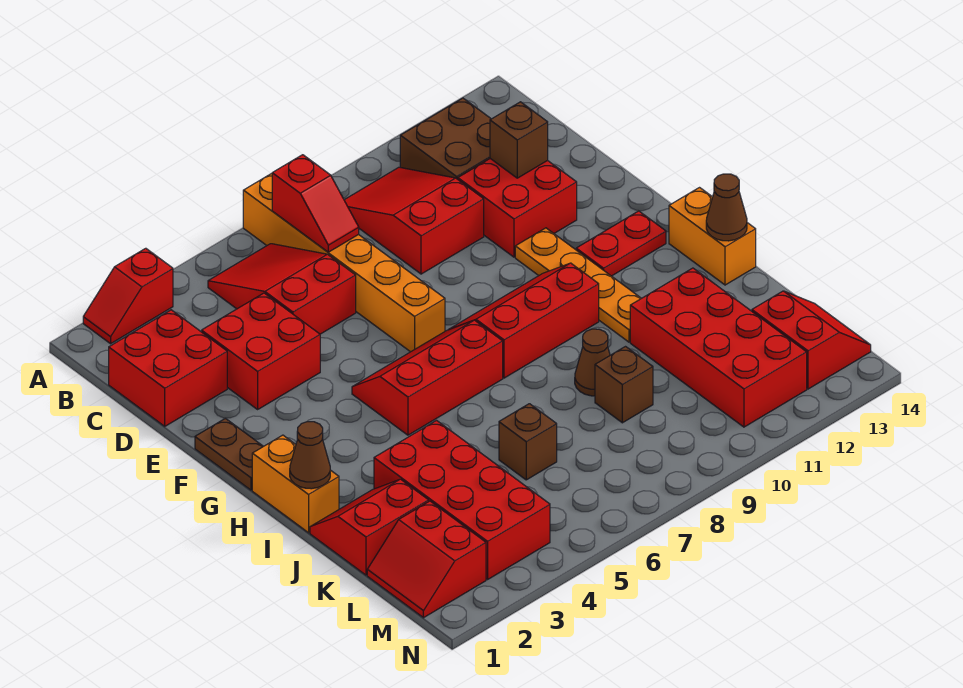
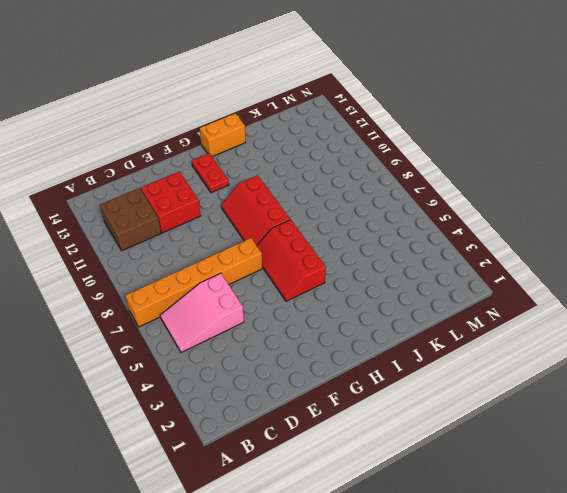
pink 2x3 slope [160,273,244,353] -> red 2x3 slope [208,244,356,334]
none -> red 1x2 slope [83,248,173,344]
none -> red 2x3 slope [344,167,484,274]
none -> red 2x2 brick [109,310,227,426]

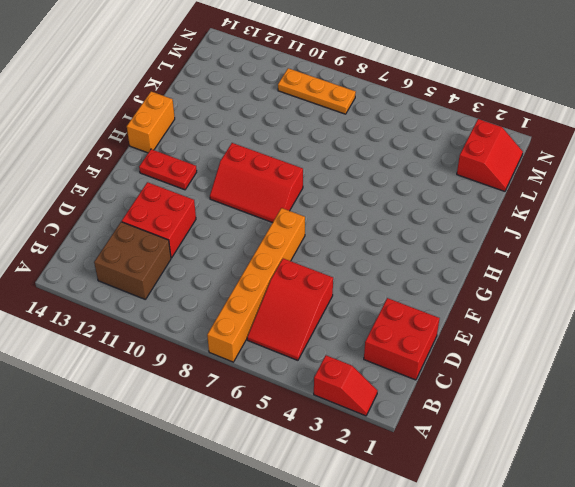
orange 1x3 plate [278,68,356,114] -> none
none -> red 2x3 slope [344,167,484,274]
none -> red 2x2 brick [202,293,320,409]
none -> brown 1x2 plate [195,418,263,490]

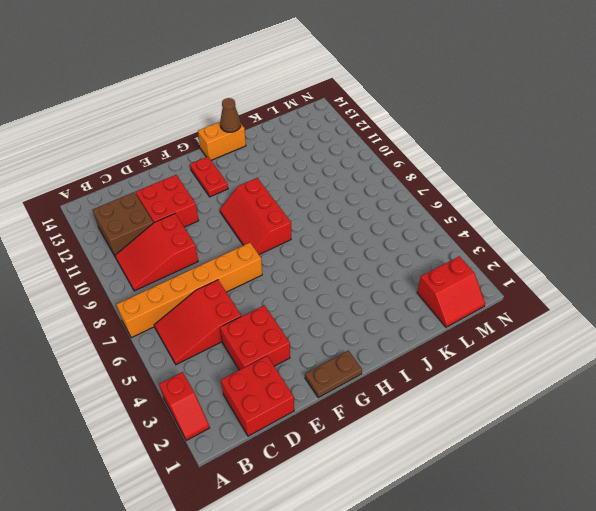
none -> orange 1x4 plate [515,228,641,342]
none -> red 2x3 slope [352,320,503,435]
none -> orange 1x2 brick [252,435,339,533]

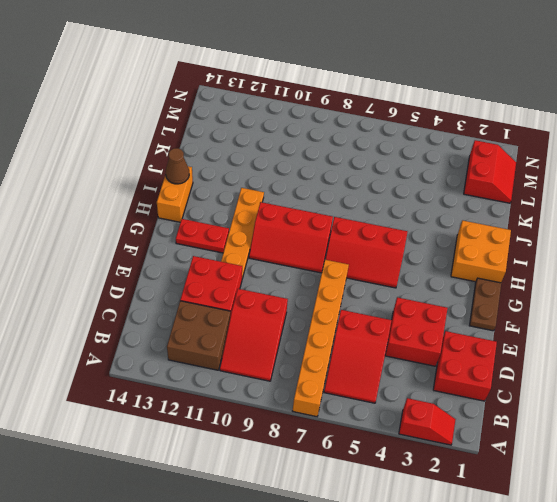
orange 2x2 brick [451,220,511,283] -> orange 1x2 brick [252,435,339,533]
none -> red 2x2 slope [310,479,429,575]
none -> red 2x4 brick [374,421,550,579]
none -> brown 1x1 cone [575,329,610,396]

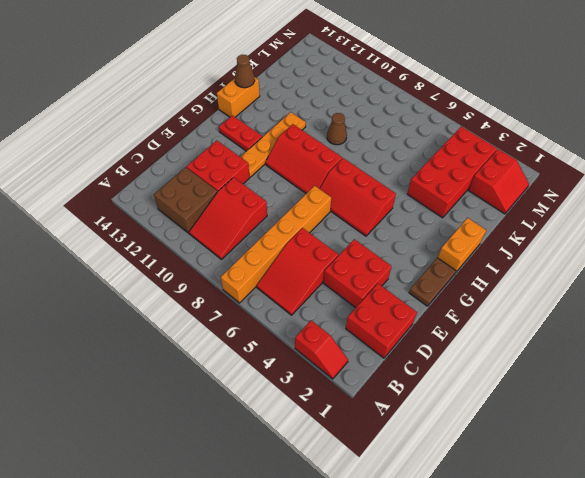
none -> red 2x2 slope [310,479,429,575]
none -> red 2x4 brick [630,268,807,427]
none -> brown 1x1 brick [499,404,557,480]

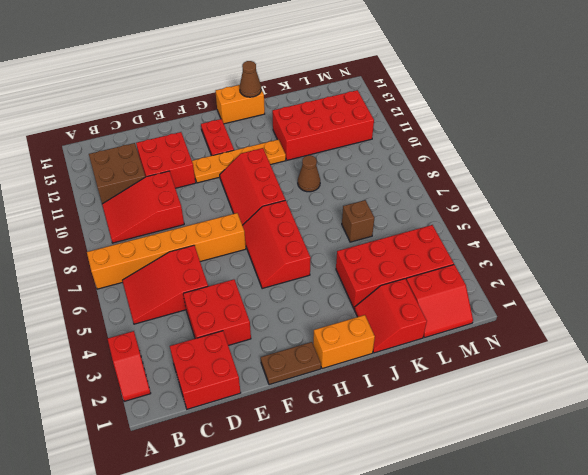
none -> brown 1x1 brick [595,347,653,423]
none -> red 2x2 slope [752,291,871,389]
none -> red 1x2 slope [272,155,359,252]

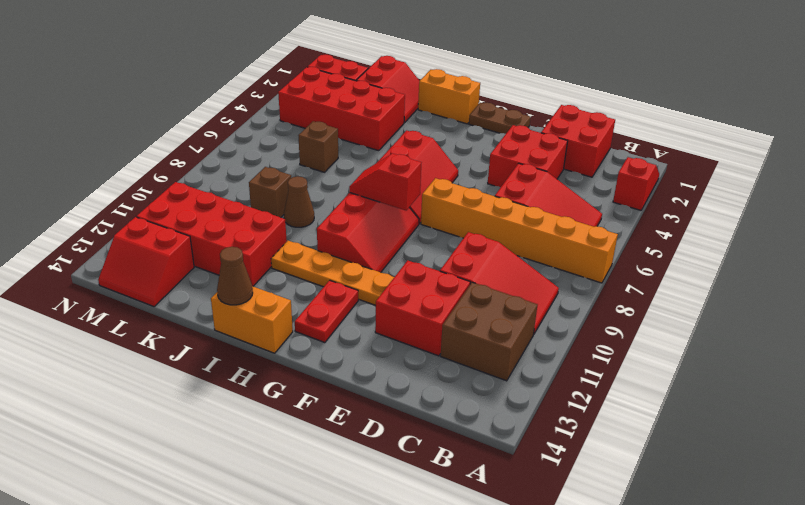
red 1x2 slope [349,154,421,210] -> red 1x2 slope moved to [272,155,359,252]
none -> brown 1x1 brick [490,102,548,178]
none -> brown 1x1 cone [290,422,330,489]

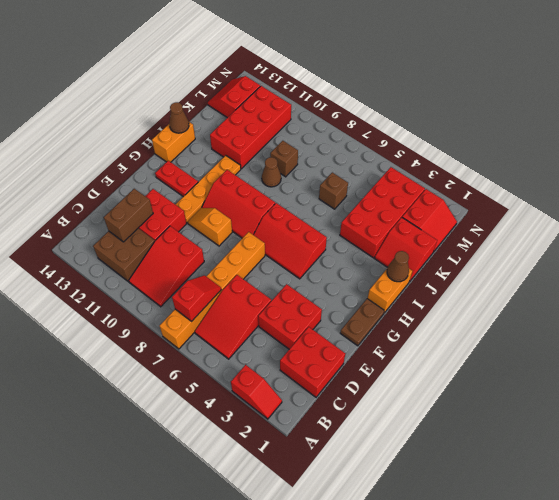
brown 1x2 brick [104,189,153,242] -> brown 1x1 brick [490,102,548,178]
orange 1x2 slope [188,208,232,246] -> none

